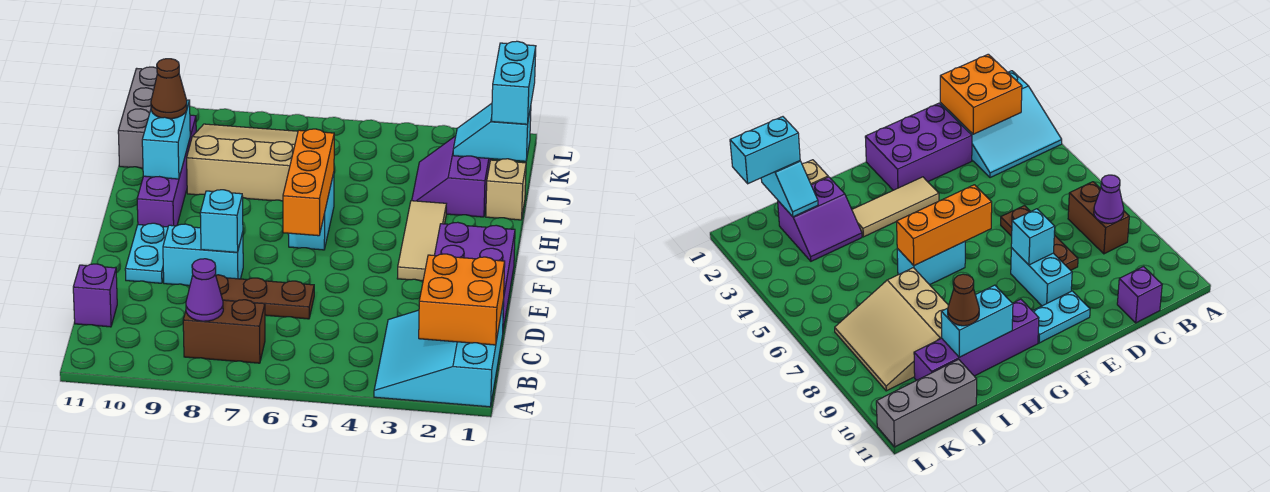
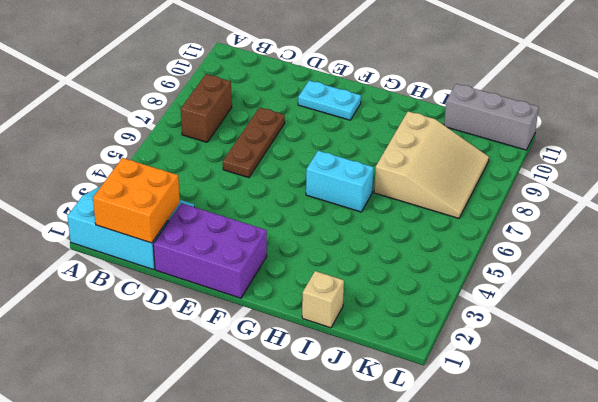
none -> purple 1x1 brick [73,264,117,327]
none -> cyan 1x2 brick [163,224,243,286]
none -> tan 1x3 tile [397,201,446,281]

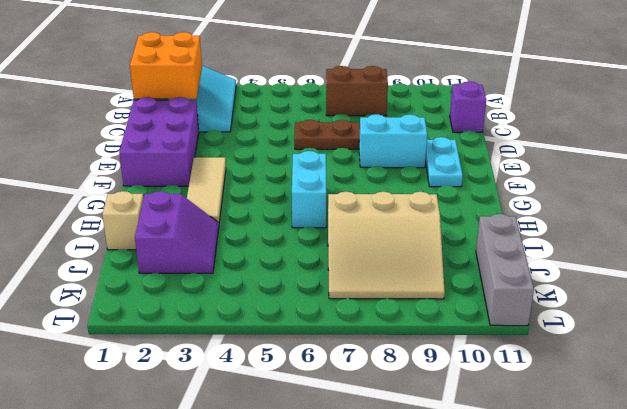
none -> purple 1x4 brick [137,115,196,227]
none -> purple 1x1 cone [186,259,223,321]
none -> cyan 1x1 brick [200,190,243,252]

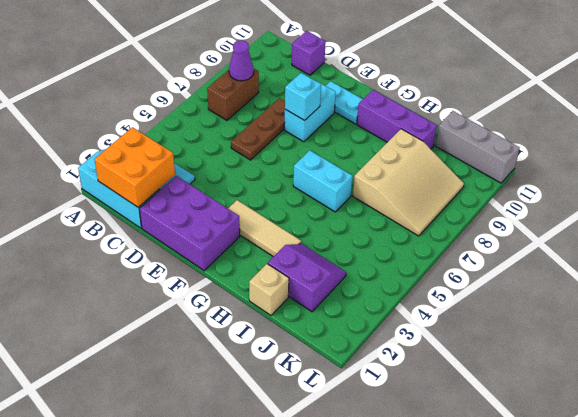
purple 1x3 brick [357,90,437,149] -> purple 1x4 brick [137,115,196,227]
none -> orange 1x3 brick [283,129,334,236]
none -> cyan 1x2 brick [142,100,190,179]
none -> cyan 1x2 slope [453,104,531,161]

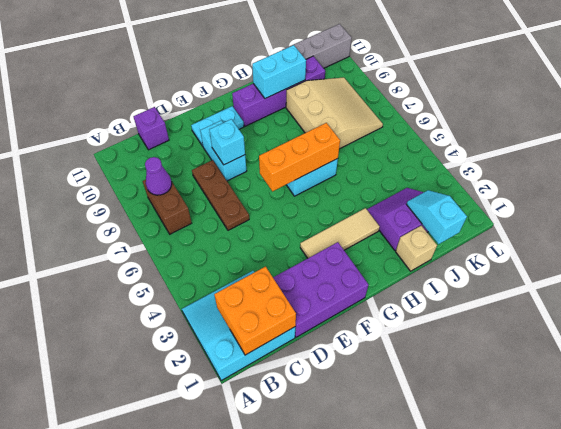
none -> brown 1x1 cone [151,59,187,119]
none -> cyan 1x2 brick [492,41,536,124]

